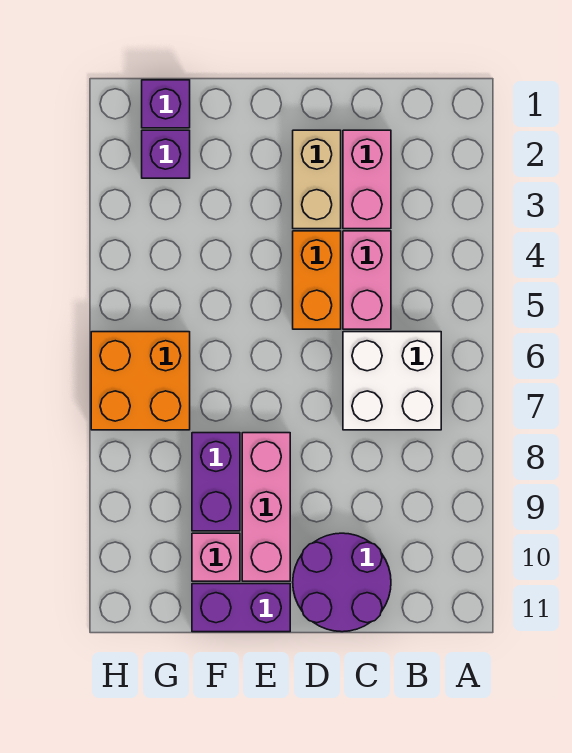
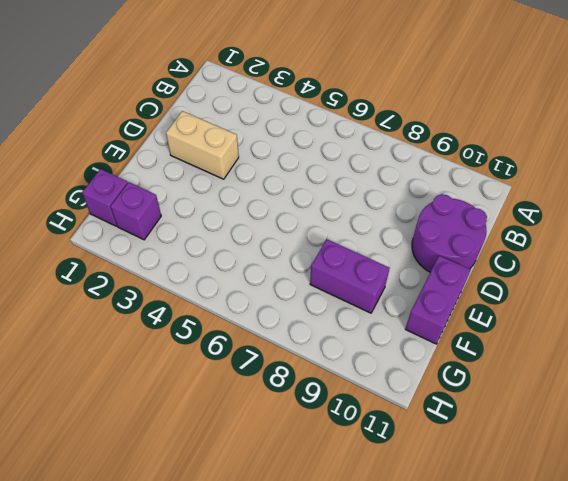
none -> white 2x2 brick [343,332,441,430]
none -> pink 1x2 brick [343,130,391,229]
none -> pink 1x2 brick [343,231,391,329]

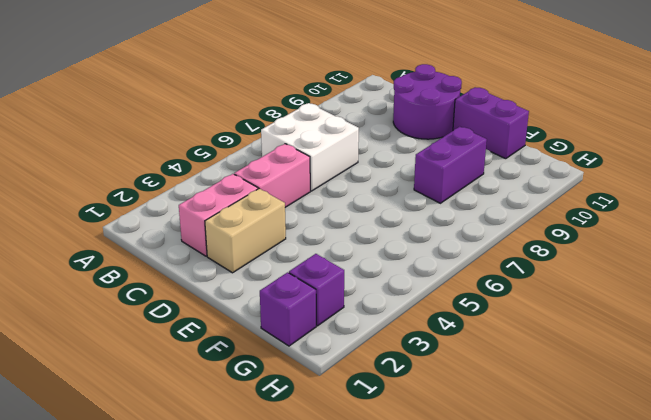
none -> orange 1x2 brick [293,231,341,329]
none -> pink 1x3 brick [242,433,290,581]
none -> pink 1x1 brick [192,533,240,581]

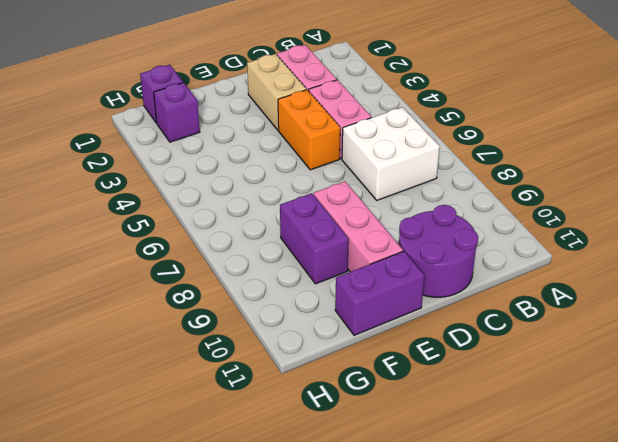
none -> pink 1x1 brick [192,533,240,581]
none -> orange 2x2 brick [91,332,190,430]

